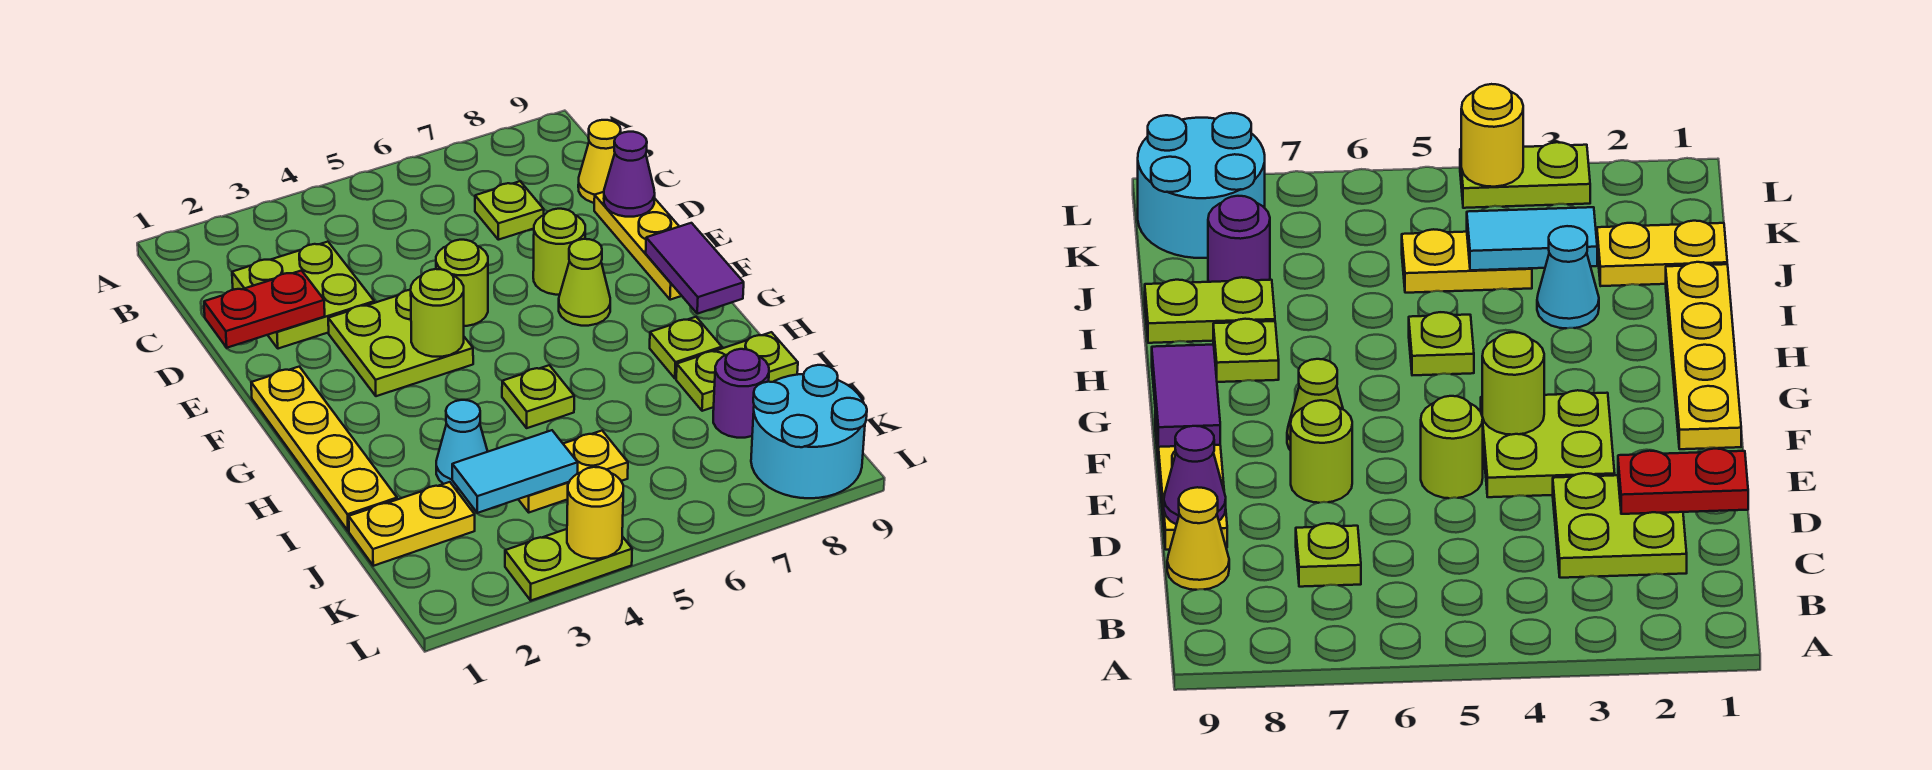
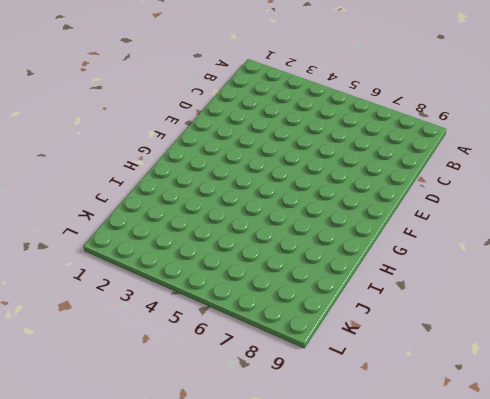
none -> lime 2x2 plate [232,242,374,349]
none -> lime 1x1 plate [475,181,544,240]
none -> yellow 1x1 cone [578,120,621,203]

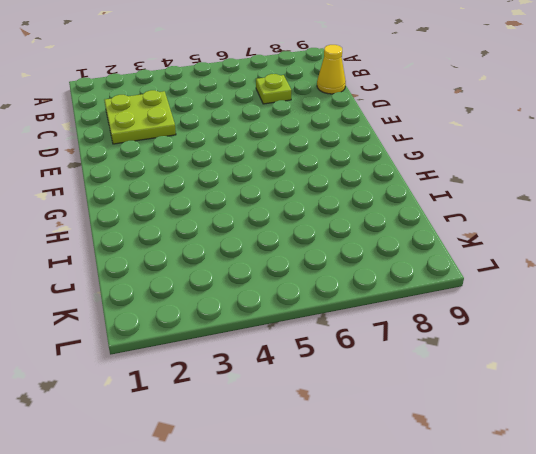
none -> yellow 1x3 plate [594,192,681,300]
none -> lime 2x2 plate [328,290,473,396]
none -> lime 1x1 round brick [436,240,488,326]

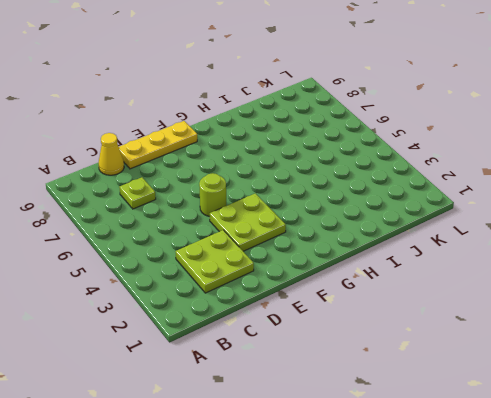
none -> lime 1x1 round brick [533,209,585,295]
none -> yellow 1x4 plate [251,367,397,531]
none -> lime 1x1 cone [559,239,610,326]

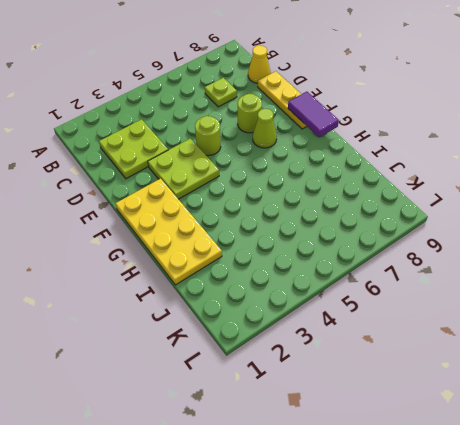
yellow 2x4 plate [116,179,222,285] -> yellow 1x4 plate [251,367,397,531]
none -> lime 1x1 plate [502,365,574,428]
none -> lime 1x1 plate [650,317,722,379]
none -> cyan 1x1 cone [436,400,488,489]

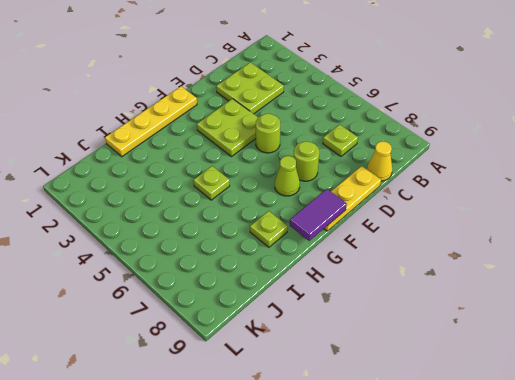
none -> cyan 1x1 cone [436,400,488,489]
none -> lime 1x2 plate [676,332,798,411]
none -> yellow 1x2 plate [349,482,475,566]

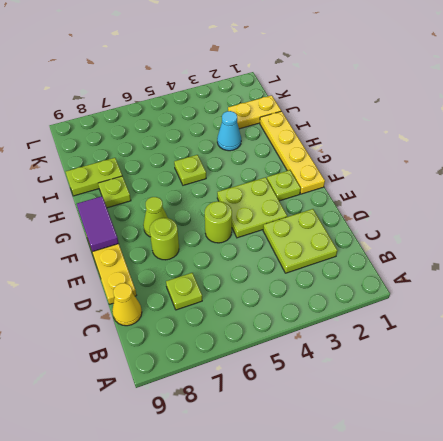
lime 1x1 plate [267,170,301,201] -> none
none -> yellow 1x2 plate [518,431,628,512]
none -> purple 1x1 round brick [713,349,769,438]
none -> cyan 2x2 round brick [751,365,867,498]

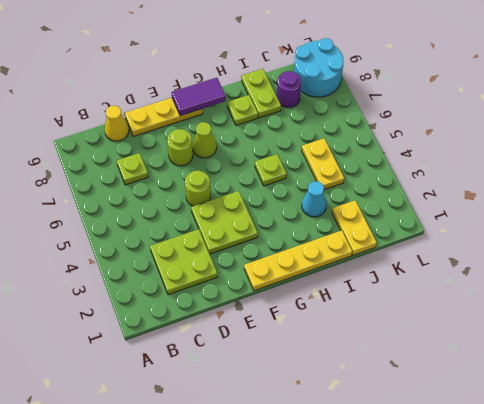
none -> lime 1x2 plate [505,529,632,601]
none -> red 1x2 plate [204,271,325,348]
none -> purple 1x1 cone [604,132,655,217]

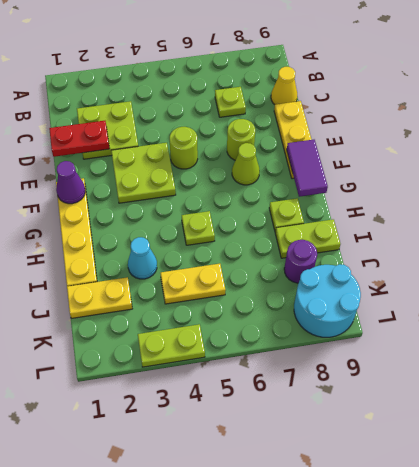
purple 1x1 cone [56,161,85,204] -> purple 1x1 cone moved to [604,132,655,217]
none -> lime 1x1 round brick [411,269,464,357]
none -> cyan 1x2 tile [452,430,578,513]
none -> yellow 1x1 round brick [567,467,623,559]

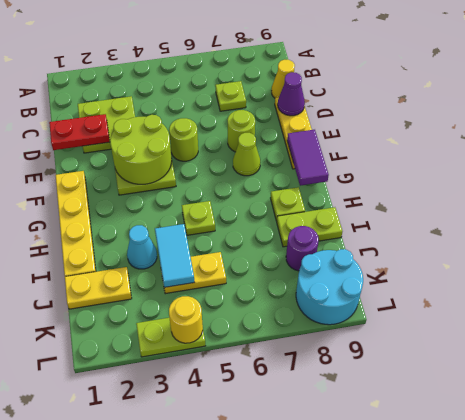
lime 2x2 round brick [110,115,172,184] -> lime 1x1 round brick [411,269,464,357]
cyan 1x2 tile [155,224,195,287] -> cyan 1x2 tile turned to [452,430,578,513]

